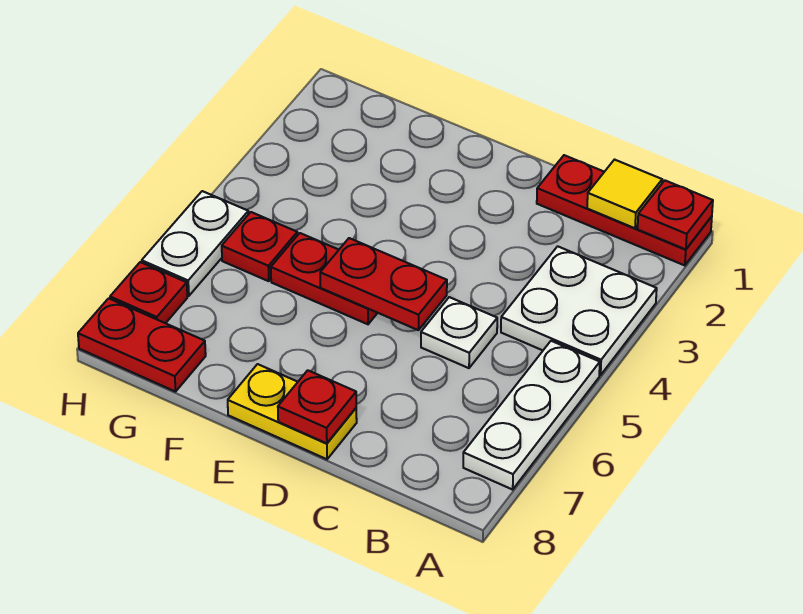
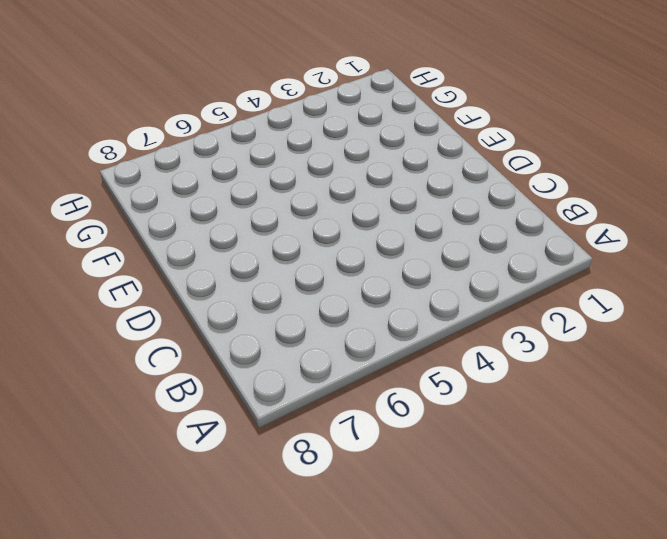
none -> red 1x3 plate [537,155,712,266]
none -> white 2x2 plate [501,246,657,375]
none -> white 1x3 plate [463,341,600,490]

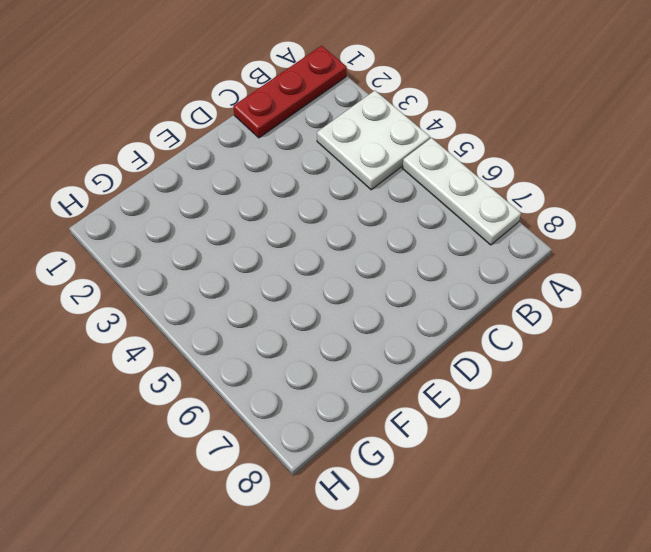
none -> white 1x1 plate [421,297,497,368]
none -> yellow 1x2 plate [228,364,357,459]
none -> red 1x2 plate [271,233,377,324]

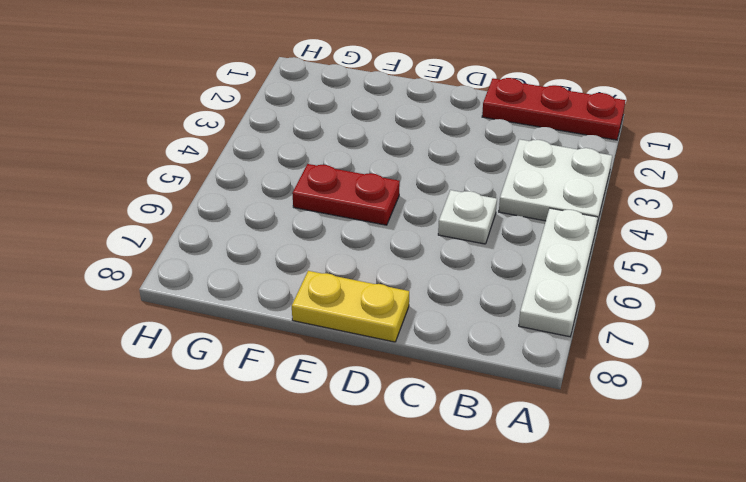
none -> red 1x1 plate [222,212,297,281]
none -> red 1x2 plate [78,298,206,392]
none -> white 1x2 plate [142,191,248,296]

